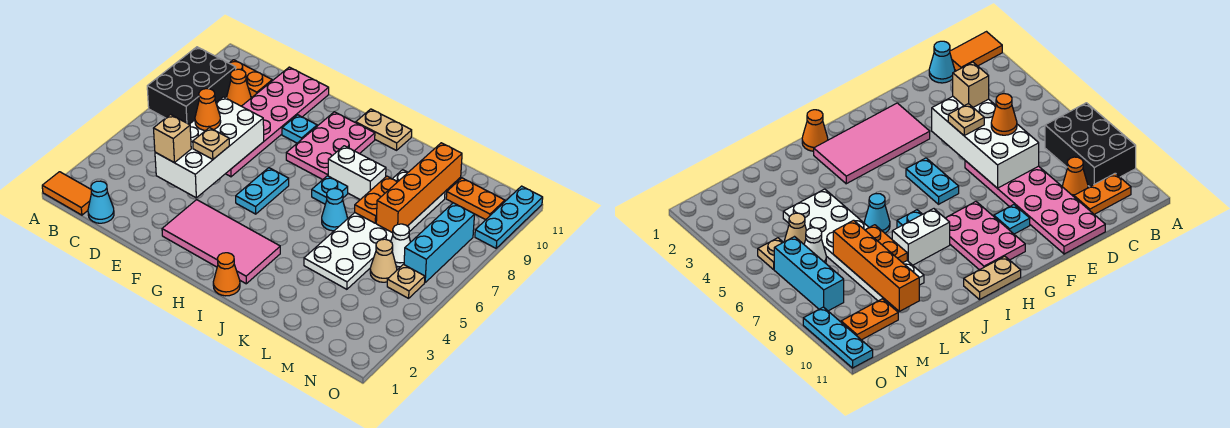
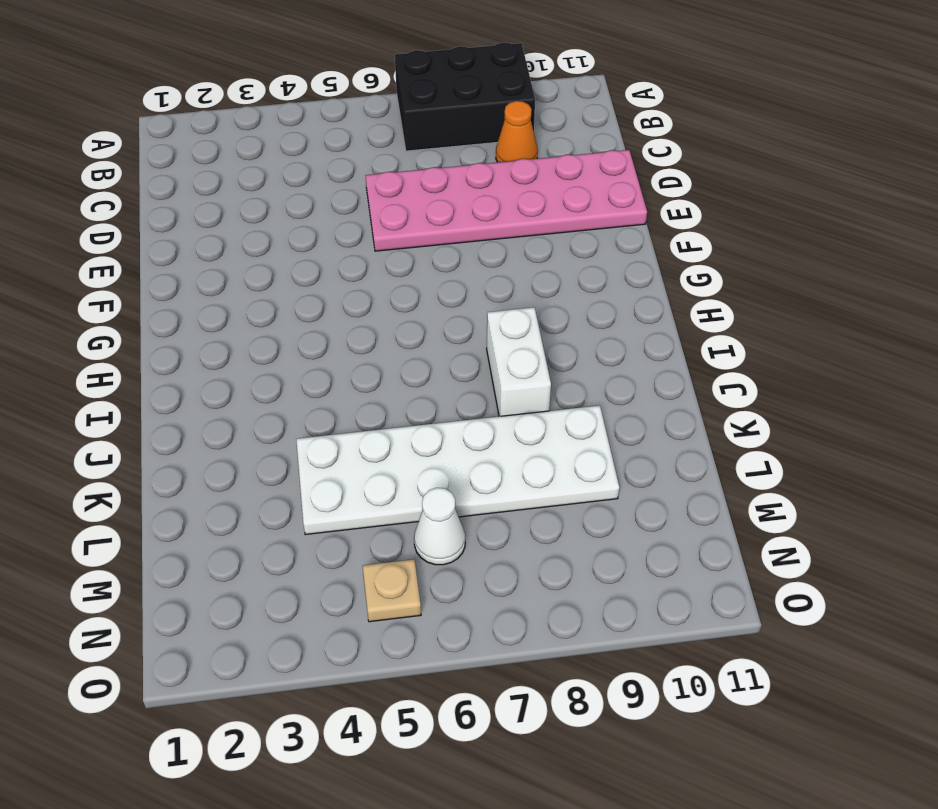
none -> orange 1x2 tile [42,172,91,215]
none -> orange 1x2 plate [230,60,272,97]
none -> cyan 1x1 cone [88,181,114,223]

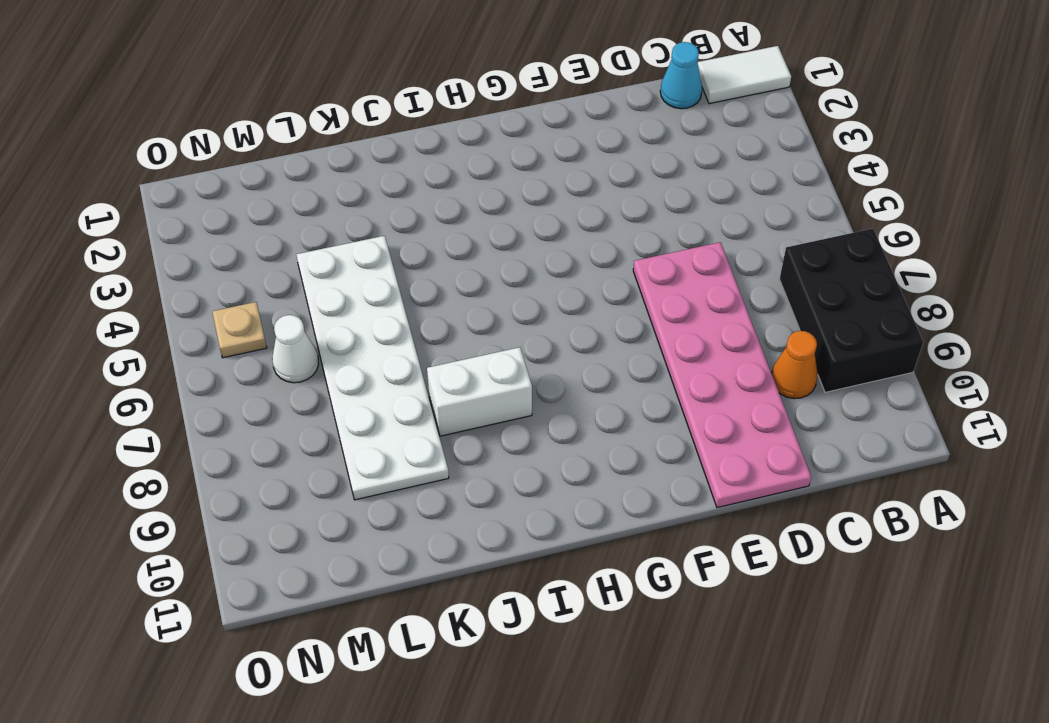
white 1x2 tile [698,46,791,104] -> orange 1x2 tile [42,172,91,215]
none -> orange 1x2 plate [230,60,272,97]
none -> pink 2x4 tile [162,200,280,284]
none -> cyan 1x1 plate [282,115,317,143]

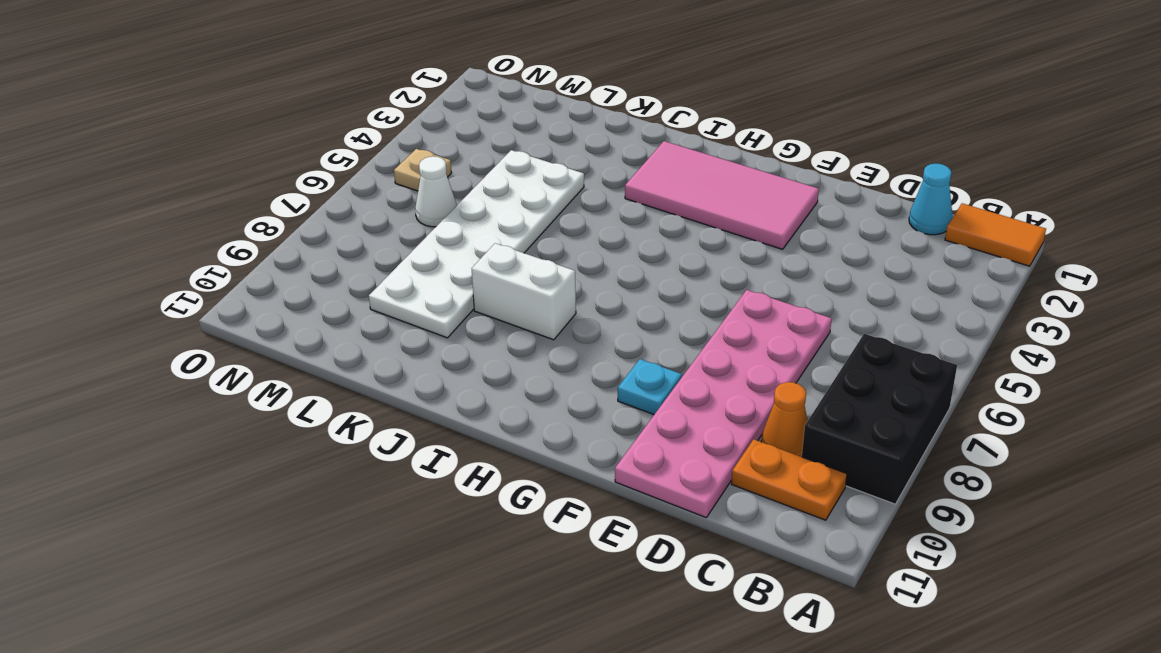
none -> cyan 1x2 plate [236,168,289,214]
none -> pink 2x3 plate [286,112,375,180]
none -> tan 1x2 plate [356,109,412,150]

